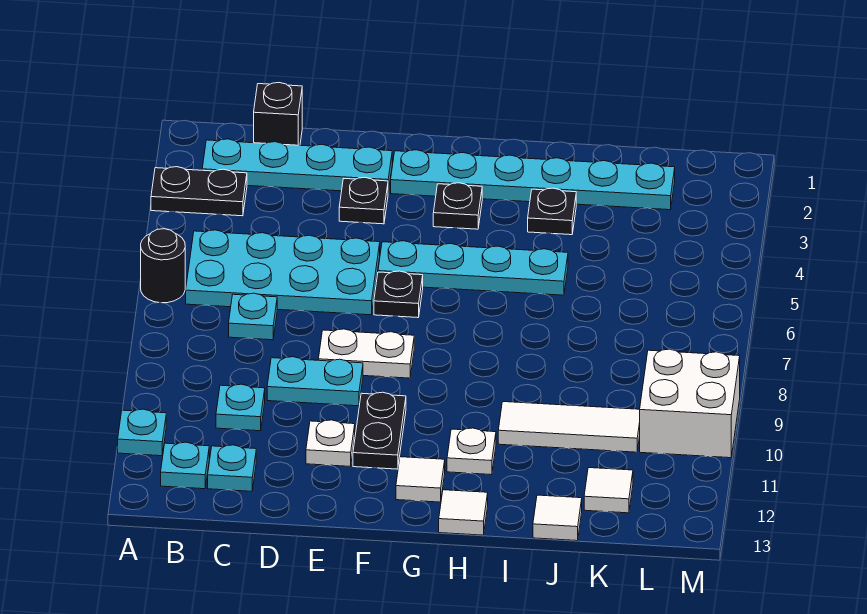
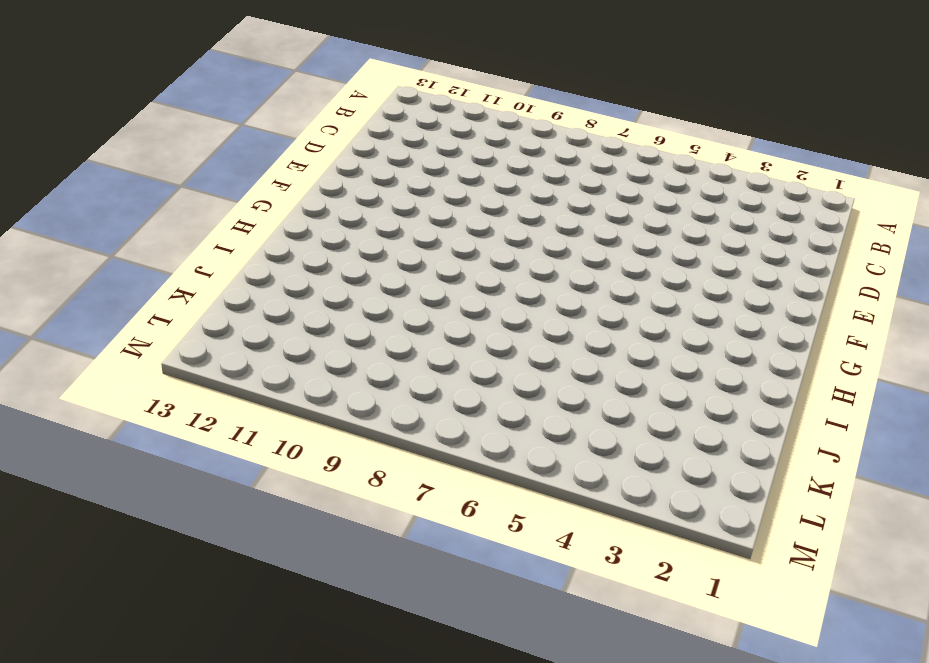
none -> black 1x2 plate [151,167,247,216]
none -> black 1x1 round brick [141,229,185,303]
none -> cyan 1x1 plate [118,409,166,456]

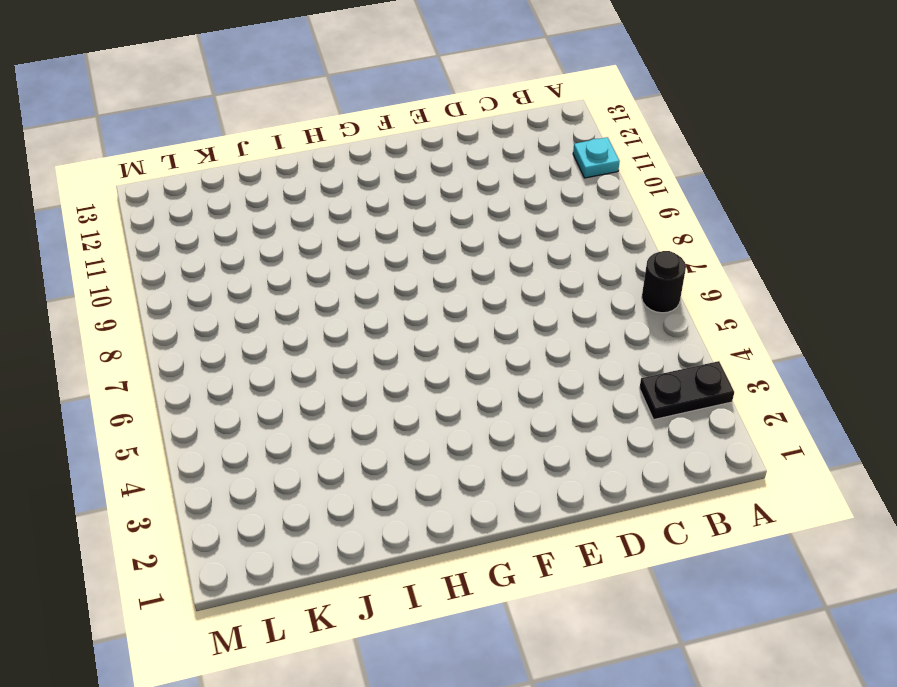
none -> cyan 1x4 plate [202,139,392,192]
none -> cyan 2x4 plate [186,230,380,315]
none -> cyan 1x1 plate [161,442,209,489]

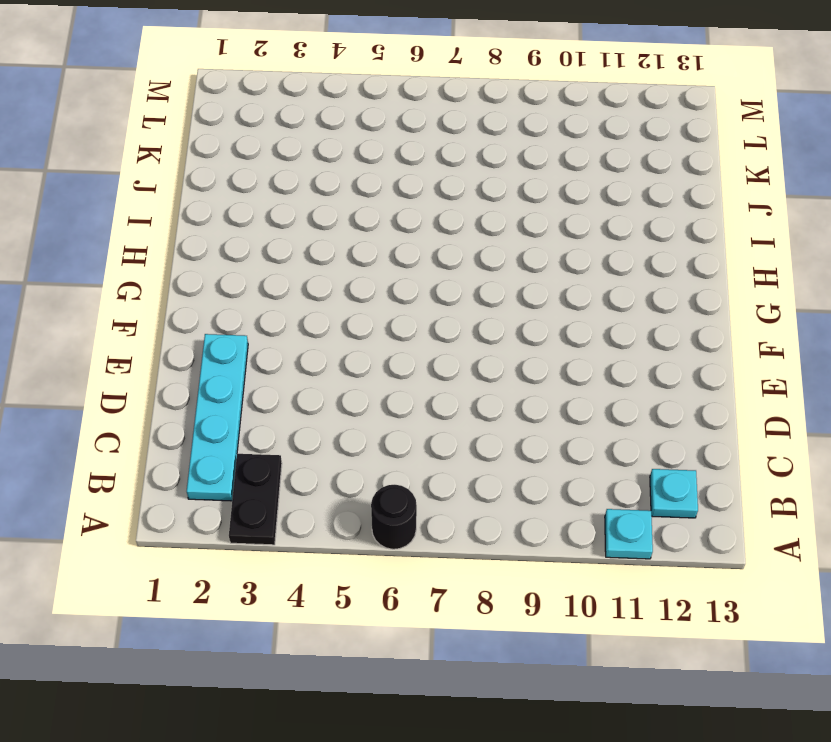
none -> cyan 2x4 plate [186,230,380,315]
none -> black 1x1 brick [254,83,302,145]
none -> cyan 1x1 plate [229,293,277,340]

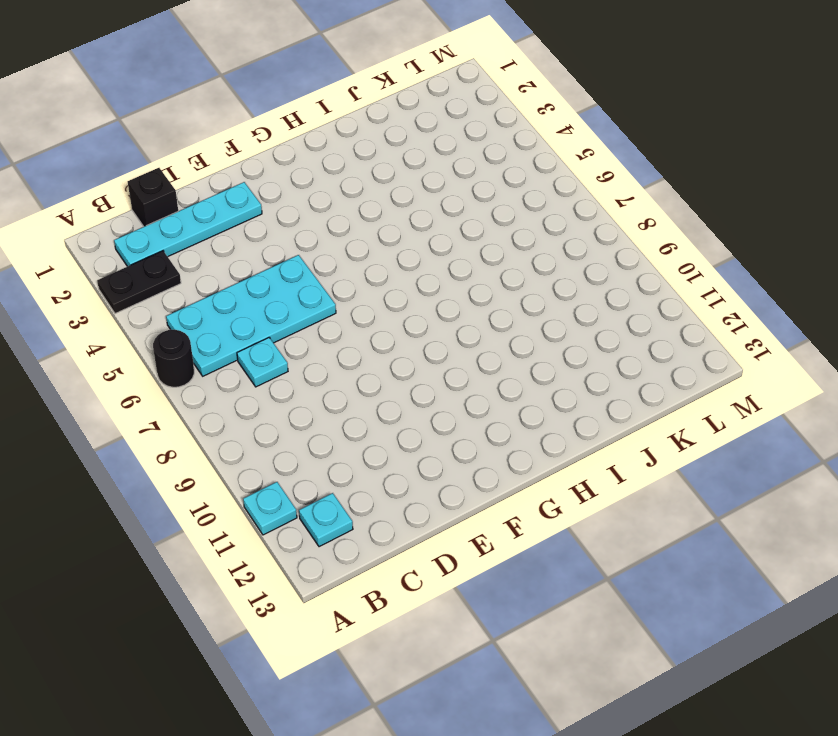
none -> cyan 1x1 plate [216,384,265,431]
none -> cyan 1x1 plate [208,445,256,491]
none -> cyan 1x2 plate [267,357,363,406]

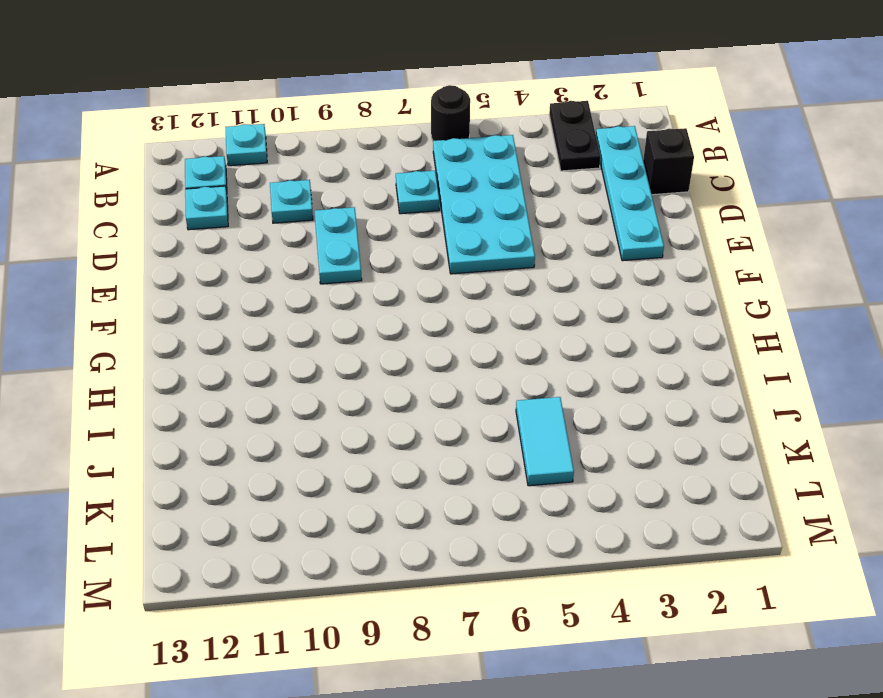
cyan 1x2 tile [516,397,574,486] -> none
none -> black 1x1 plate [339,177,388,224]
none -> white 1x2 plate [318,329,414,378]
none -> white 1x1 plate [306,420,355,466]

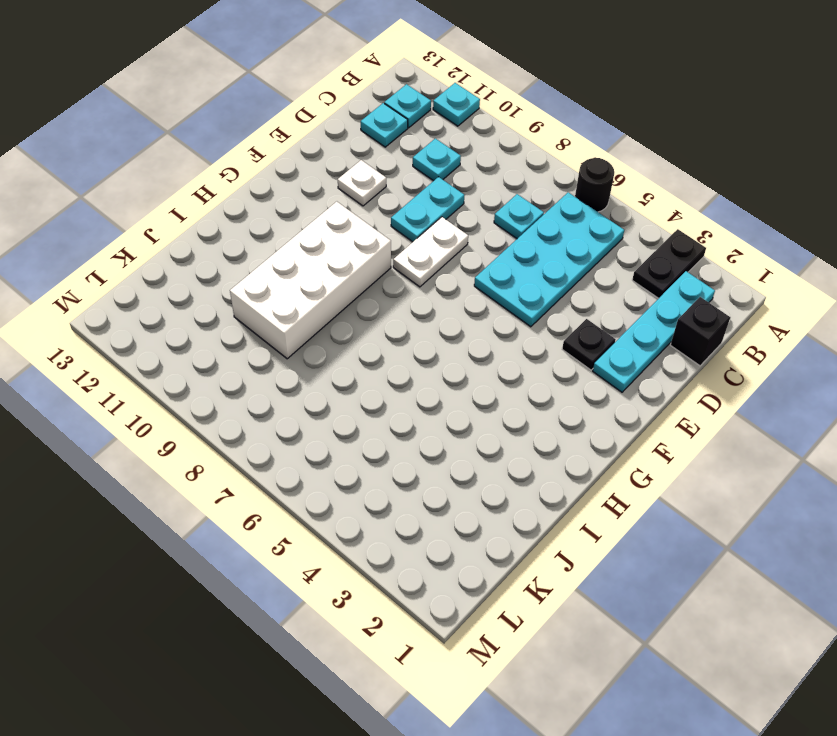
white 2x4 brick [230,202,391,359] -> white 1x3 tile [498,402,640,452]
none -> cyan 1x6 plate [391,150,675,210]
none -> cyan 1x4 plate [378,241,568,295]
none -> black 1x1 plate [374,271,423,318]

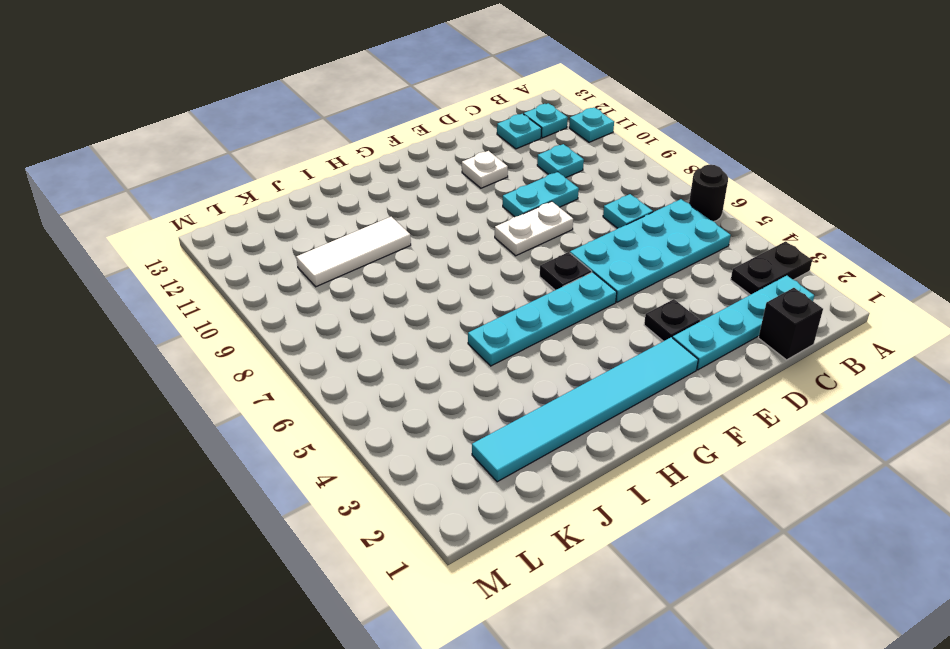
cyan 1x6 tile [472,337,698,482] -> cyan 1x6 plate [391,150,675,210]
none -> black 1x2 plate [353,392,406,469]
none -> black 1x1 plate [433,183,482,229]
none -> white 1x1 tile [396,457,445,502]

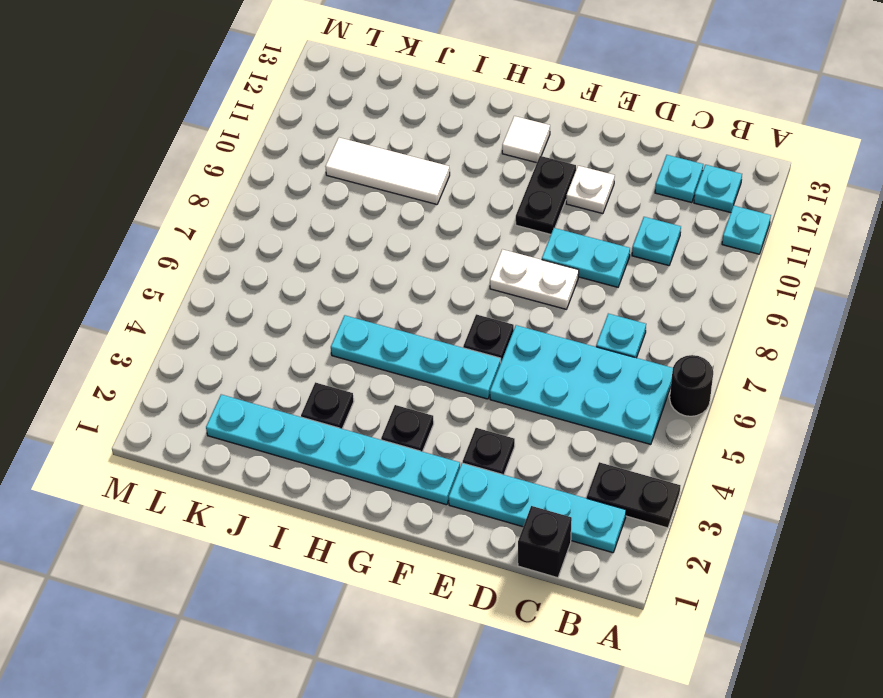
none -> white 1x1 plate [447,428,496,475]
none -> white 1x1 tile [439,490,488,535]
none -> white 1x1 tile [533,495,582,541]

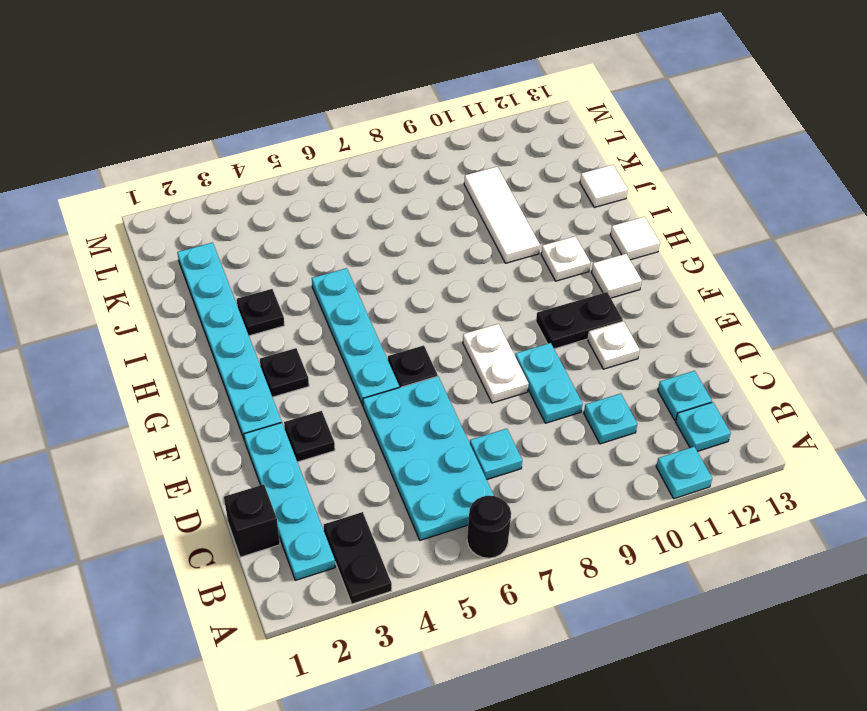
none -> white 1x1 tile [584,468,633,513]
none -> white 2x2 brick [640,349,740,458]

